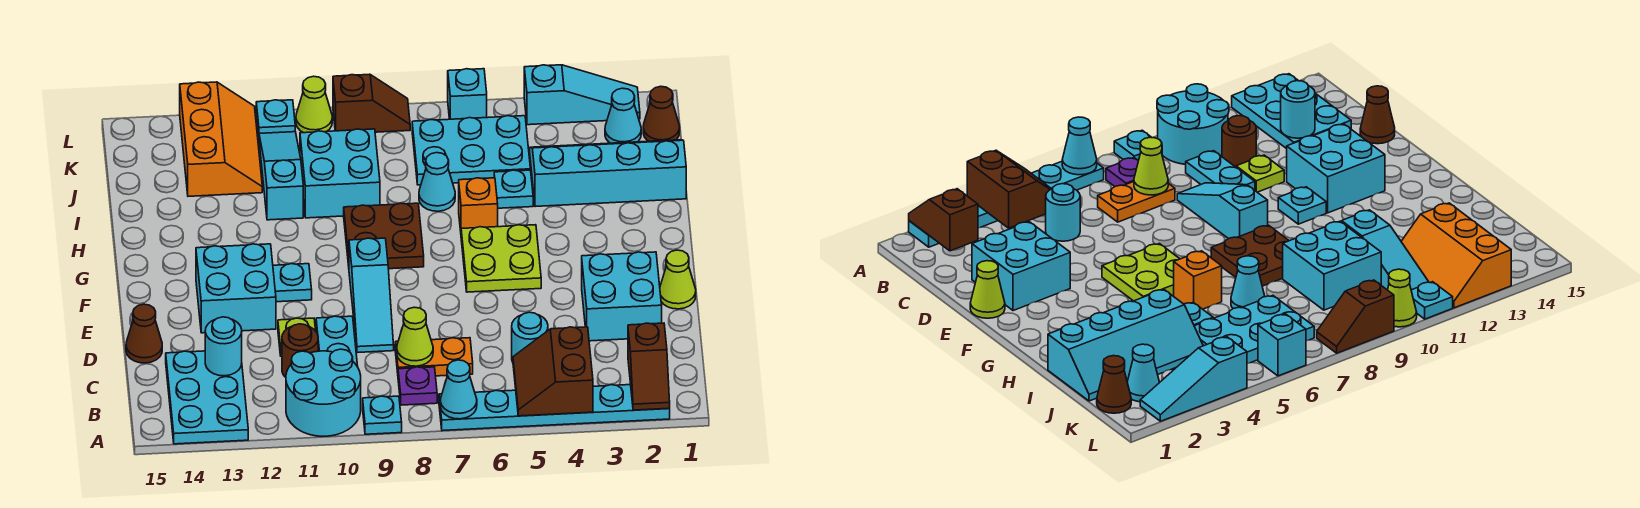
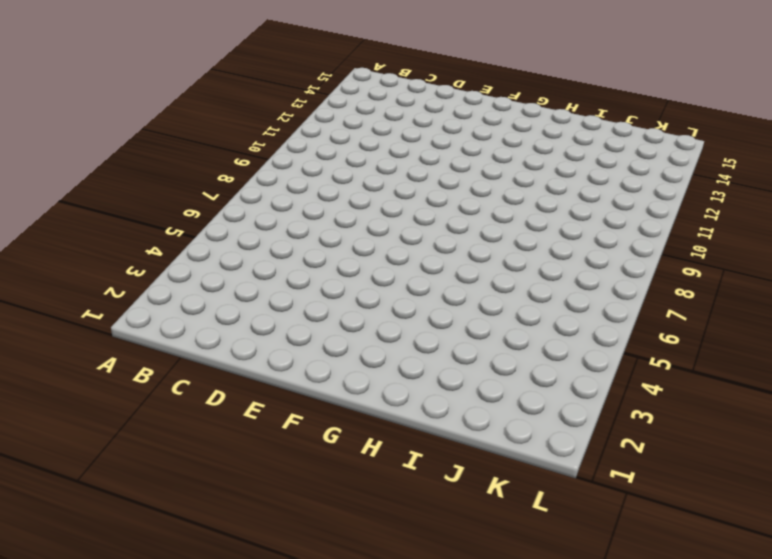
none -> cyan 1x6 plate [439,385,670,431]
none -> cyan 1x1 plate [363,396,402,434]
none -> cyan 2x2 round brick [286,349,361,436]
none -> cyan 2x3 plate [166,351,248,444]

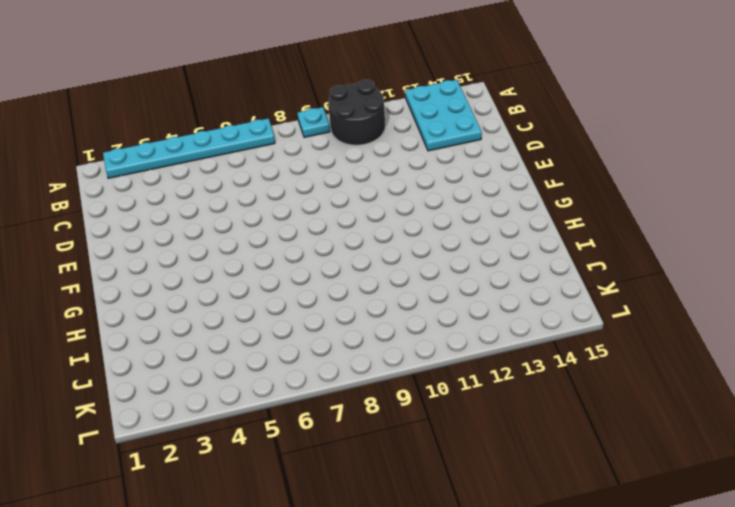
black 2x2 round brick [328,80,385,145] -> cyan 2x2 round brick [286,349,361,436]
none -> purple 1x1 plate [398,367,437,405]
none -> cyan 1x1 round brick [512,312,548,362]
none -> orange 1x2 plate [395,338,473,376]
none -> cyan 1x2 plate [316,316,358,367]

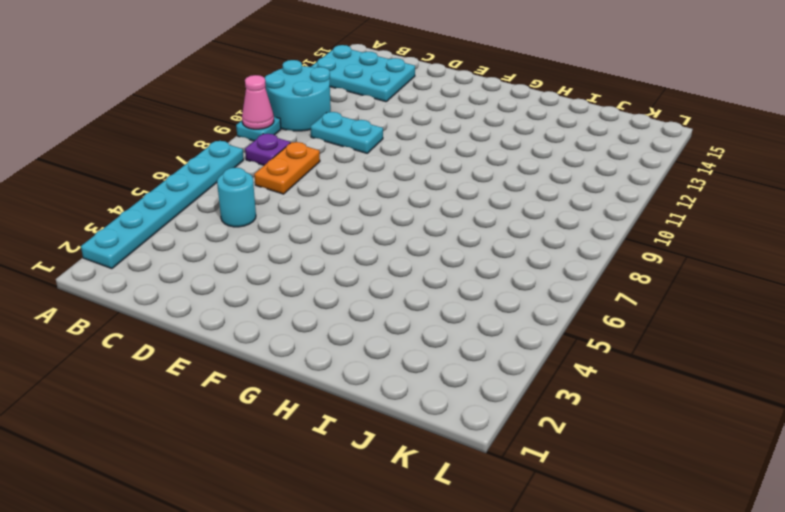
pink 1x1 cone [242,75,274,129] -> none
none -> brown 1x1 round brick [282,324,318,377]
none -> cyan 2x2 brick [582,252,662,341]
none -> cyan 1x3 slope [349,238,394,353]
none -> lime 1x1 plate [278,318,316,356]

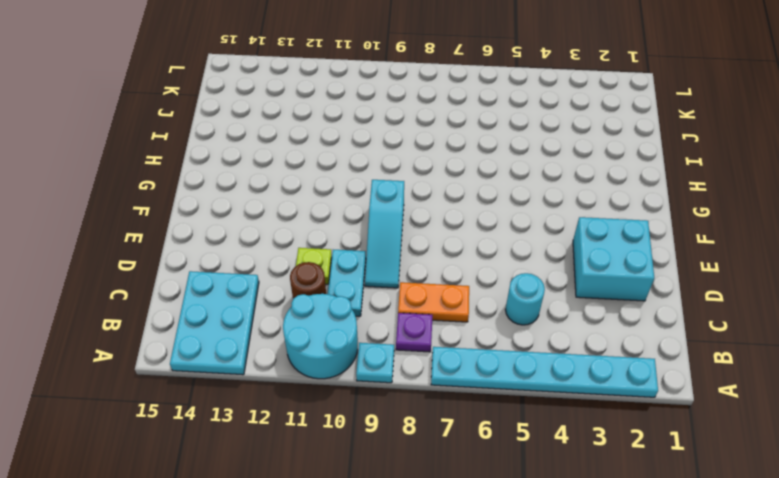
none -> brown 1x1 cone [126,304,162,363]
none -> lime 1x1 cone [660,250,696,309]
none -> cyan 2x2 brick [196,244,276,333]
none -> lime 2x2 plate [461,225,541,292]

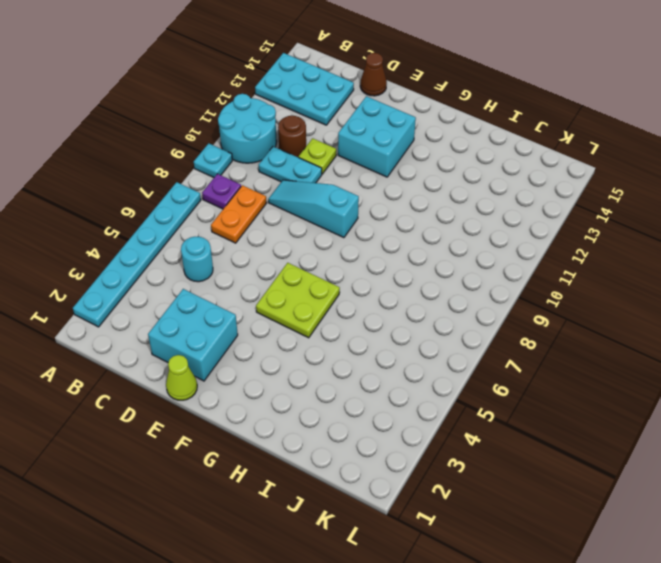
none -> cyan 1x1 plate [273,264,312,302]
none -> brown 2x2 plate [344,203,424,269]
none -> orange 1x1 brick [459,178,498,231]
none -> cyan 2x4 slope [530,140,686,207]

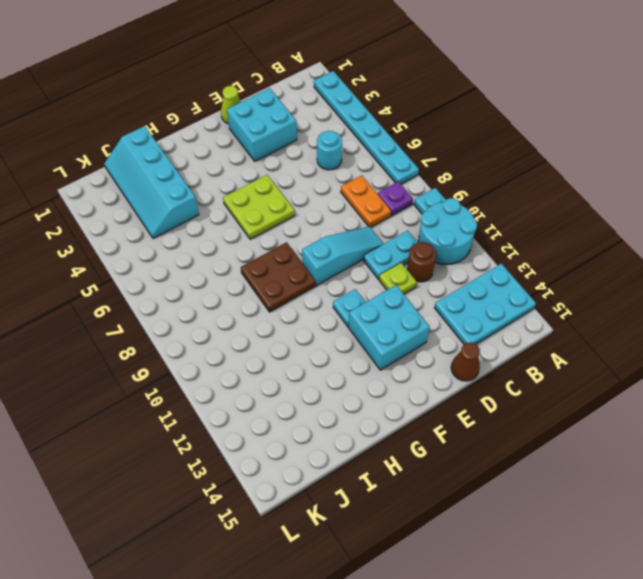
none -> orange 1x1 brick [459,178,498,231]
none -> cyan 1x1 plate [494,170,533,208]
none -> cyan 1x1 cone [419,153,455,211]
none -> cyan 2x2 brick [300,129,380,218]

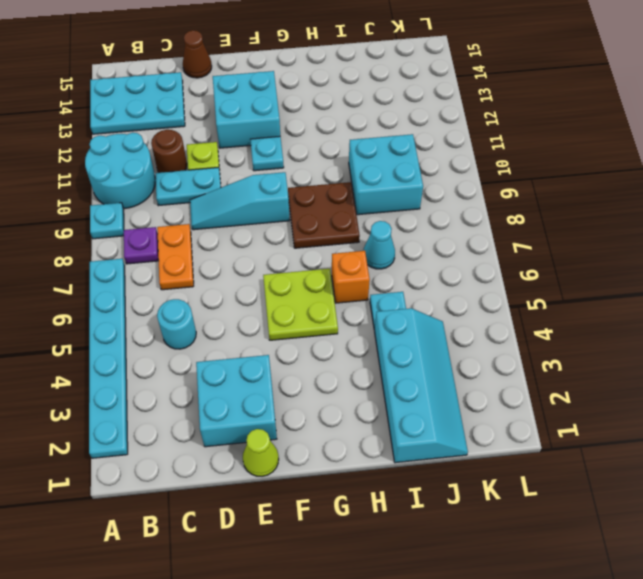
none -> cyan 1x3 slope [259,132,303,220]
none -> cyan 2x3 plate [412,116,530,185]
none -> orange 2x3 slope [180,82,262,196]
none -> brown 1x1 cone [643,86,680,141]

